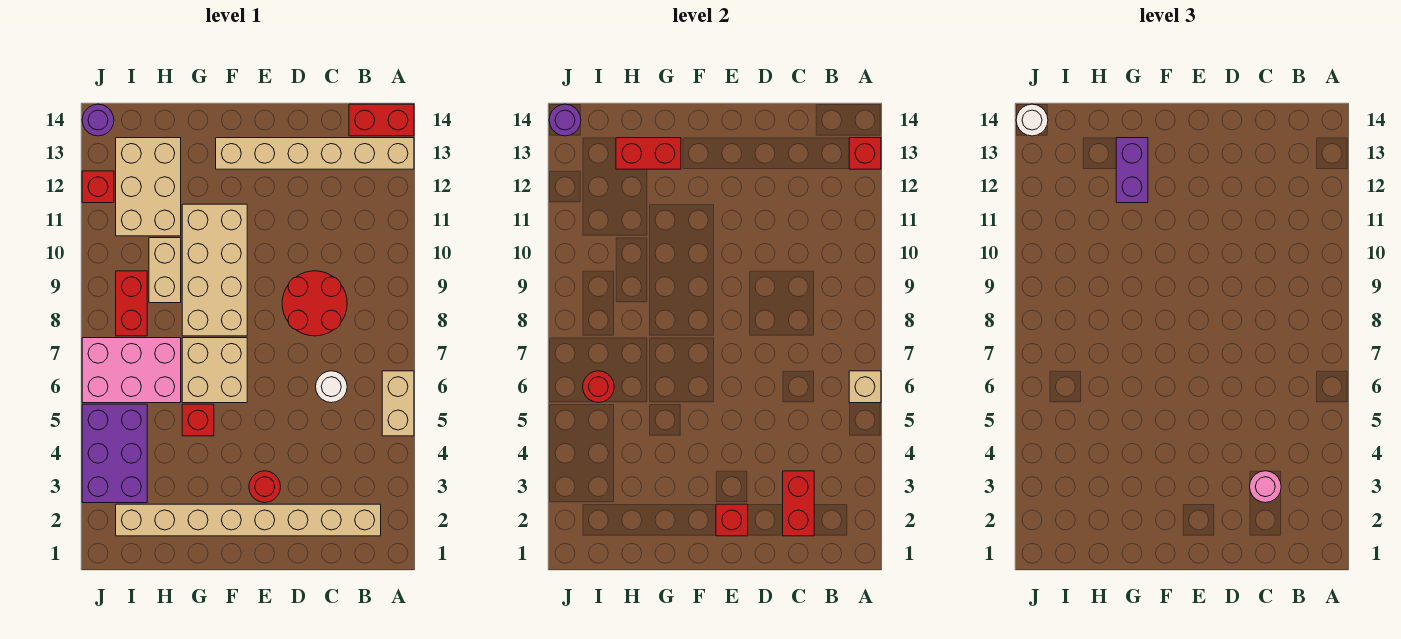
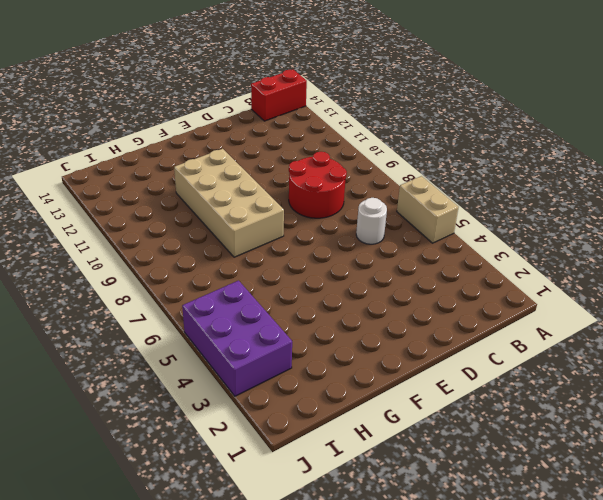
none -> tan 1x6 brick [216,138,414,169]
none -> tan 1x8 brick [116,504,381,536]
none -> red 1x1 round brick [249,471,281,503]

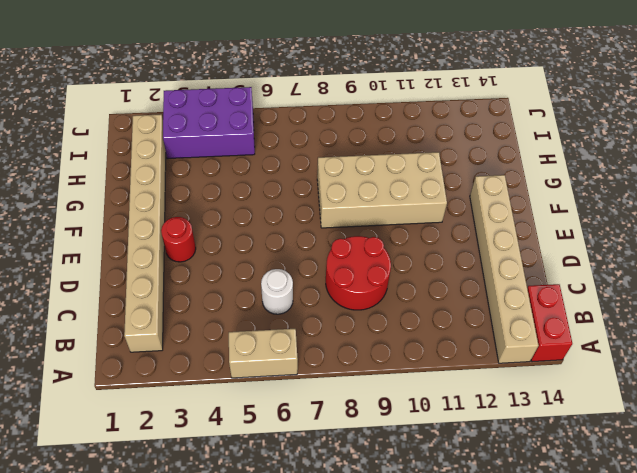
none -> tan 2x2 brick [182,338,247,403]
none -> red 1x1 brick [182,404,214,436]
none -> pink 2x3 brick [82,338,181,403]

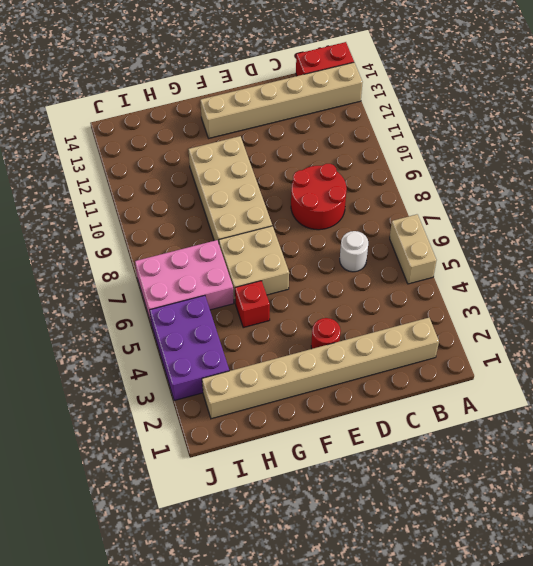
none -> tan 1x2 brick [149,238,181,303]
none -> tan 2x3 brick [116,138,181,236]
none -> red 1x2 brick [116,271,147,336]

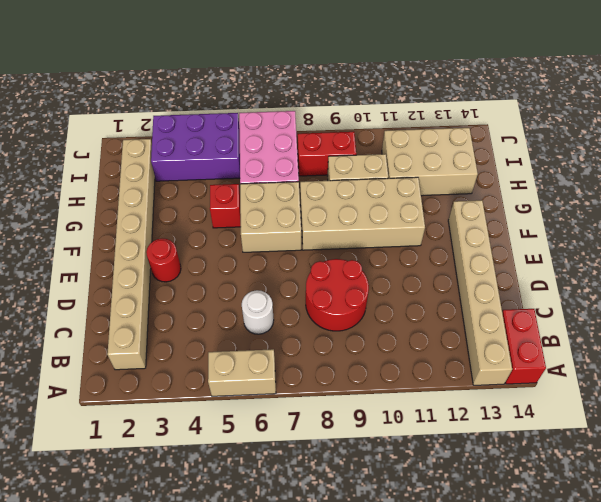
none -> red 1x1 brick [82,171,114,203]
none -> purple 1x1 round brick [82,104,114,136]
none -> tan 1x1 brick [849,371,881,403]

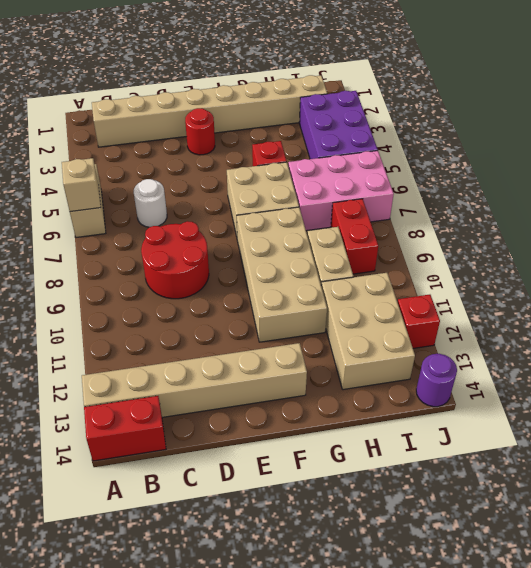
none -> red 1x1 brick [849,138,881,169]
none -> red 1x2 brick [783,471,814,536]
none -> red 1x1 brick [716,504,748,536]

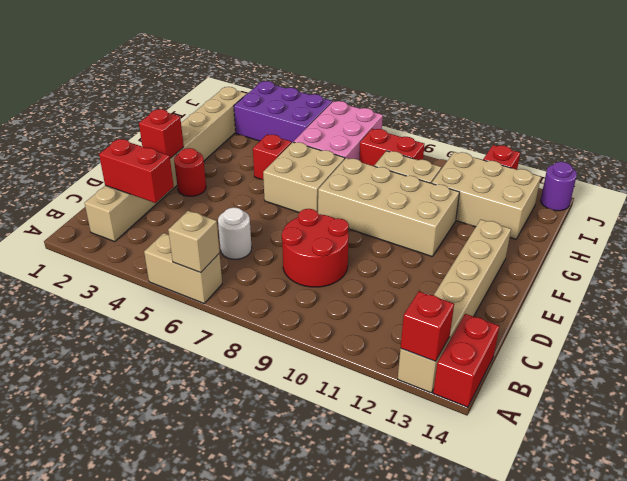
none -> red 1x2 brick [616,138,681,169]
none -> red 1x1 round brick [583,371,614,403]
none -> purple 1x1 round brick [549,104,581,136]

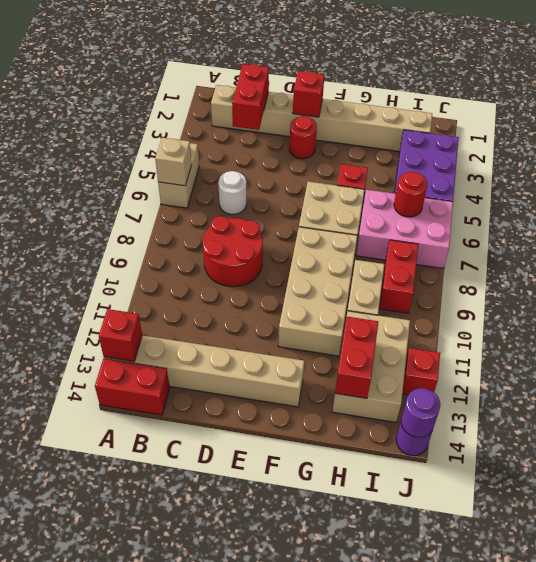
red 1x2 brick [335,317,378,398] -> red 1x2 brick turned to [616,138,681,169]
none -> pink 1x1 round brick [1250,471,1281,503]
none -> purple 1x2 brick [1116,138,1148,203]
none -> white 1x1 round brick [1016,104,1048,136]

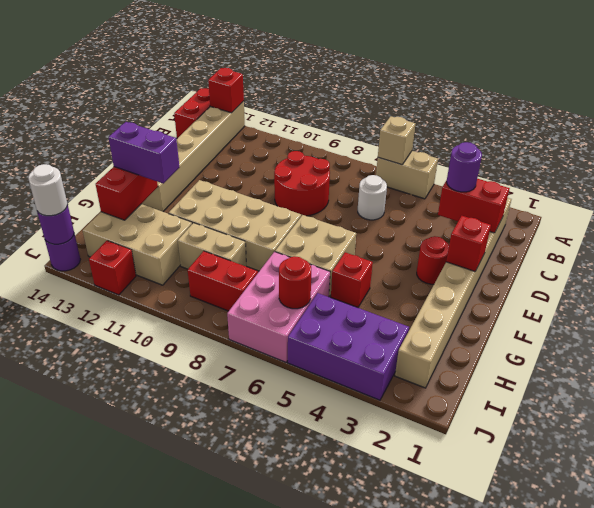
purple 1x1 round brick [447,142,482,192] -> pink 1x1 round brick [1250,471,1281,503]

